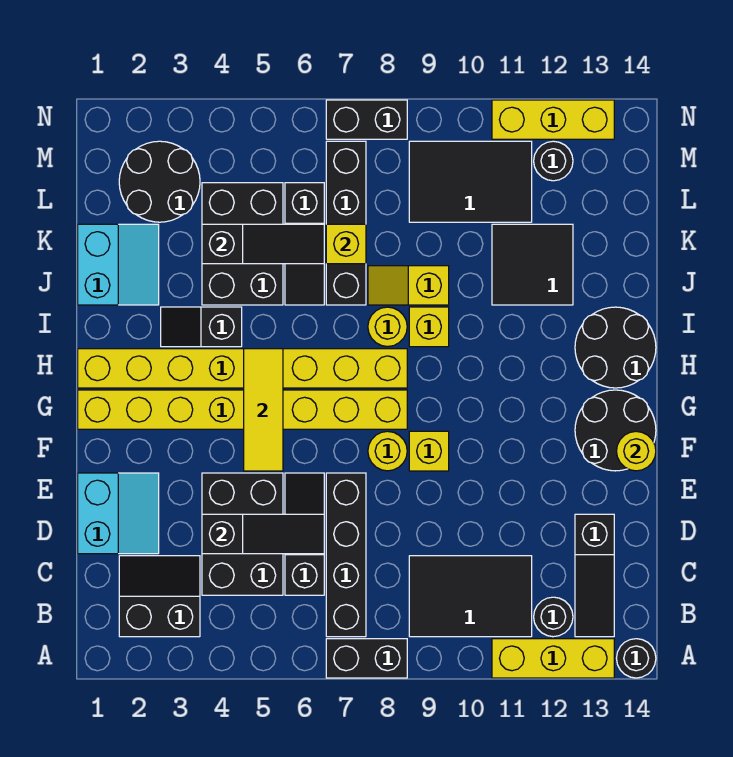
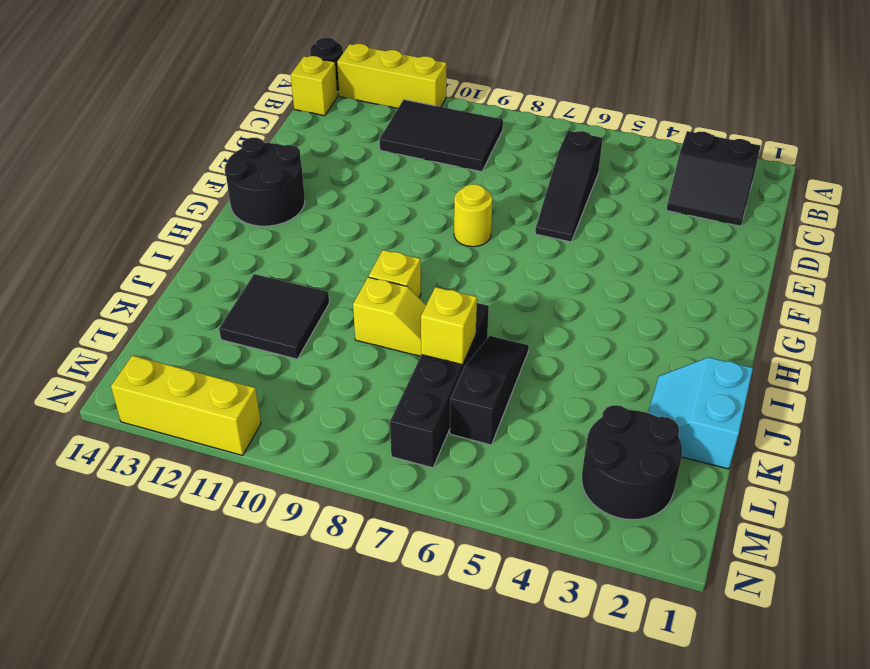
yellow 1x1 brick [291,56,337,116] -> yellow 1x1 brick moved to [409,431,449,471]
none -> black 1x2 brick [326,639,407,678]
none -> black 1x4 brick [326,473,366,637]
none -> black 1x1 round brick [534,597,573,637]
none -> black 1x3 slope [575,514,614,637]

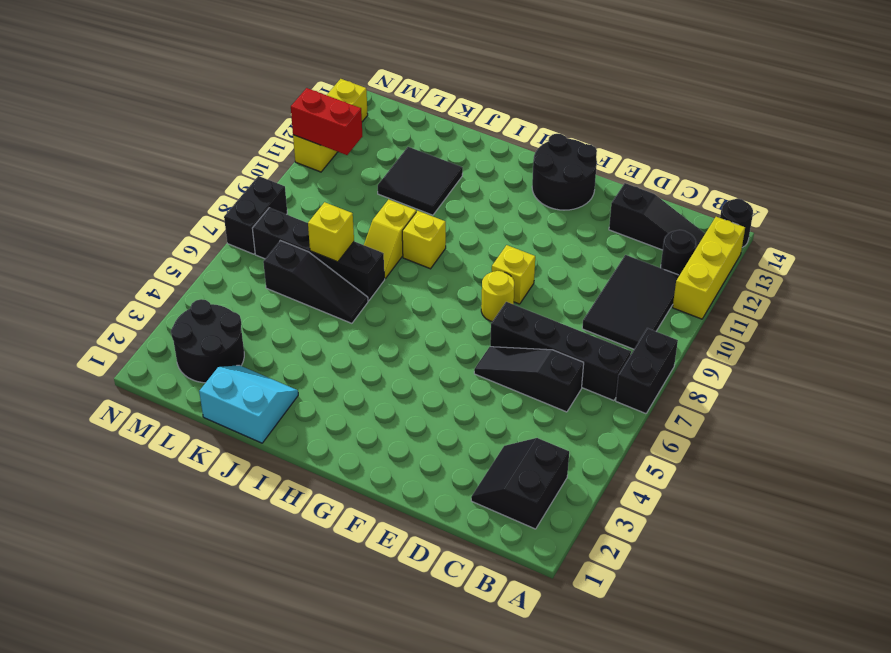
red 1x2 brick [291,88,362,155] -> none
none -> black 2x3 brick [202,473,283,595]
none -> cyan 2x2 slope [78,473,159,554]
none -> yellow 1x8 brick [78,390,407,429]
none -> yellow 1x8 brick [78,349,407,388]

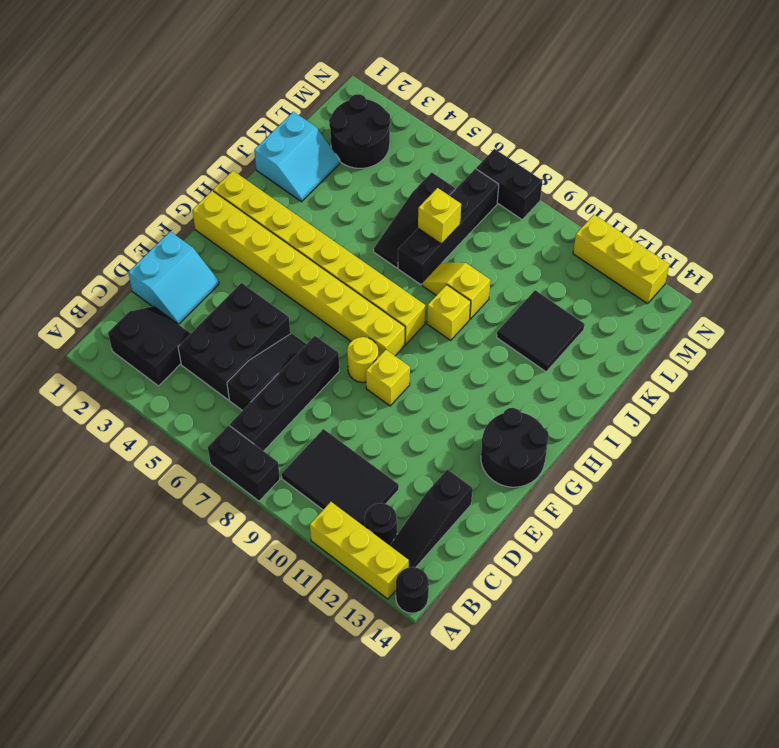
none -> black 2x2 round brick [575,307,656,388]
none -> black 1x2 slope [161,307,242,347]
none -> yellow 1x1 round brick [368,307,407,347]
none -> black 2x3 brick [202,183,283,305]

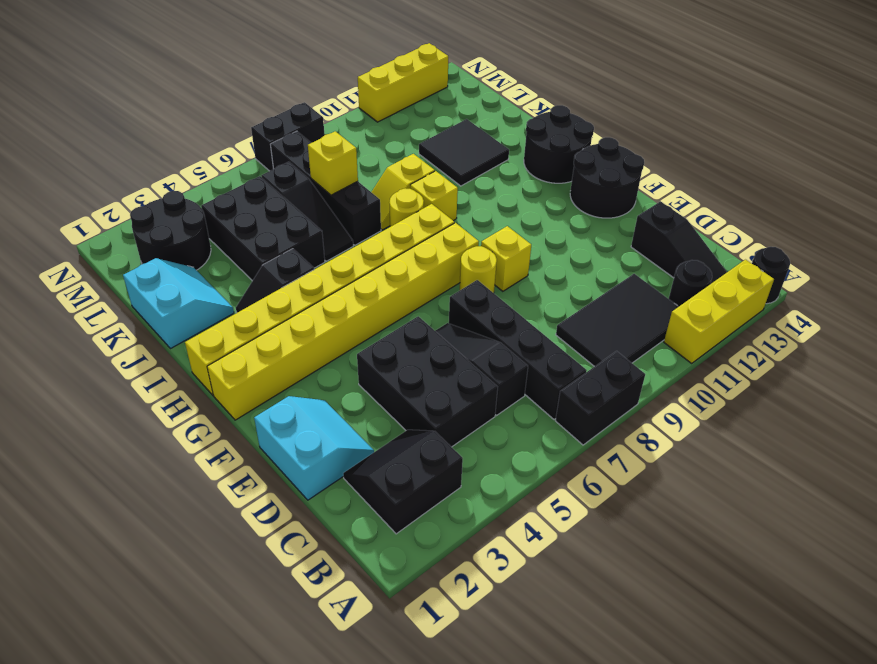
none -> black 2x3 tile [409,141,532,222]
none -> black 1x1 round brick [534,141,573,181]
none -> black 1x3 slope [202,514,324,554]
none -> yellow 1x3 tile [244,349,283,471]

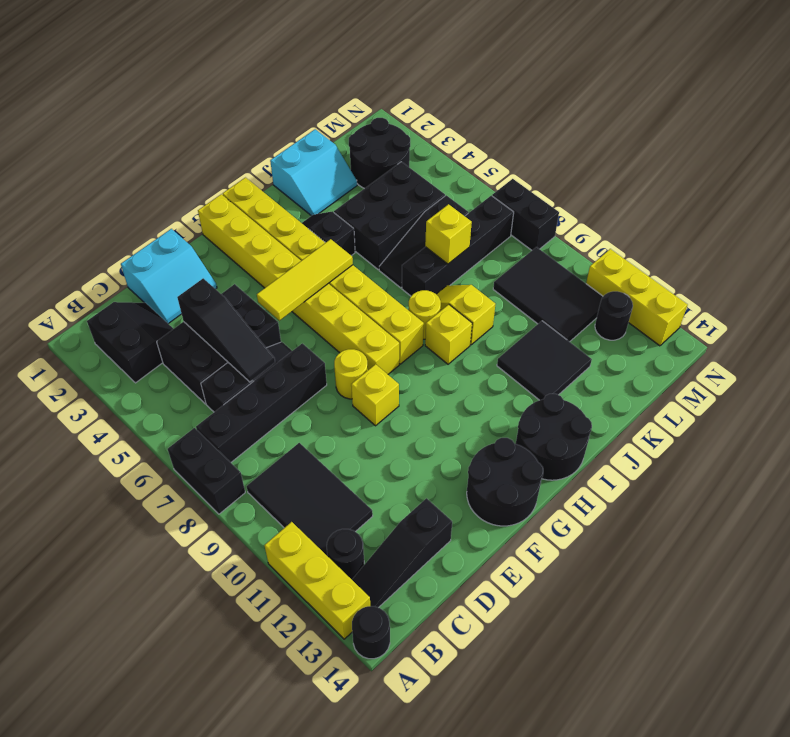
none -> yellow 1x1 round brick [617,431,656,471]
none -> black 1x3 slope [202,224,324,264]

